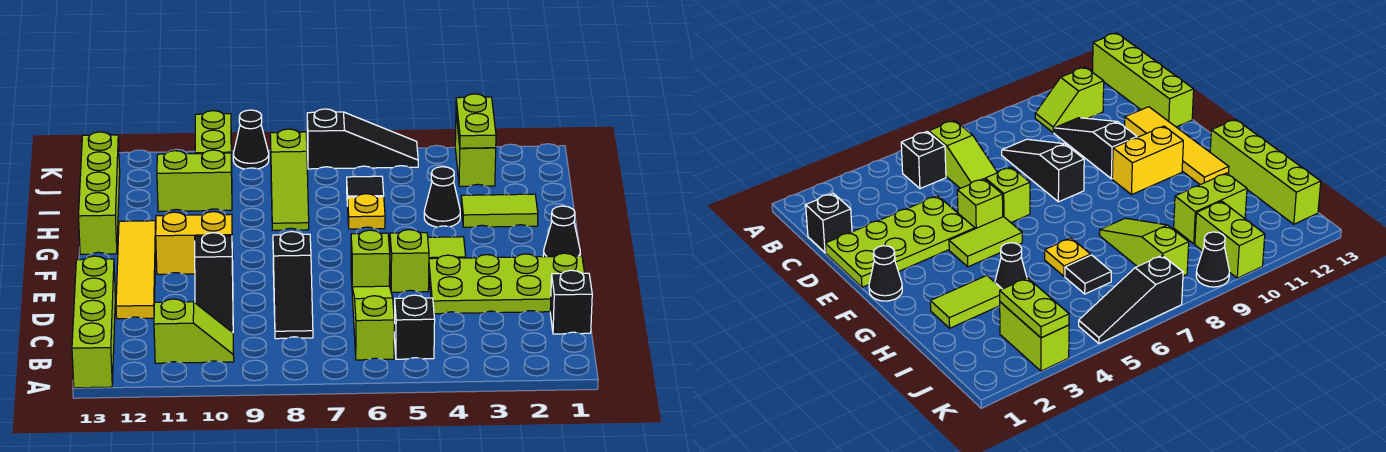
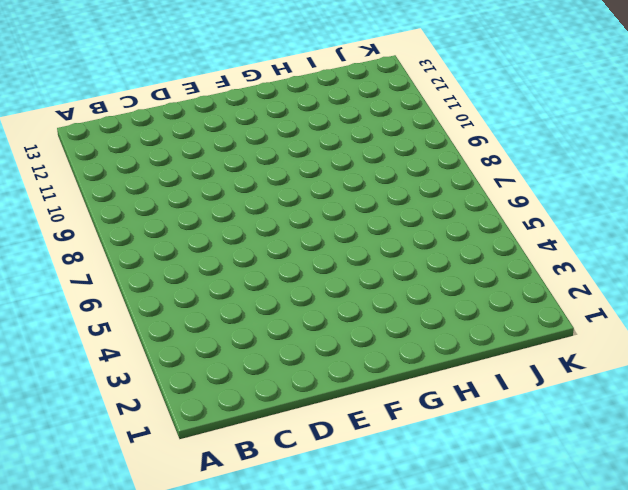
none -> lime 1x4 brick [72,256,115,388]
none -> black 1x1 brick [394,295,435,359]
none -> lime 1x3 slope [352,286,394,360]

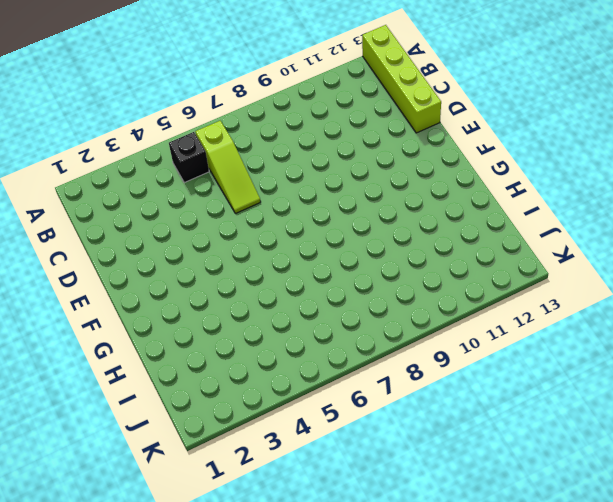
none -> lime 1x2 slope [154,299,234,363]
none -> black 1x1 brick [550,270,592,334]
none -> black 1x3 slope [273,231,313,339]

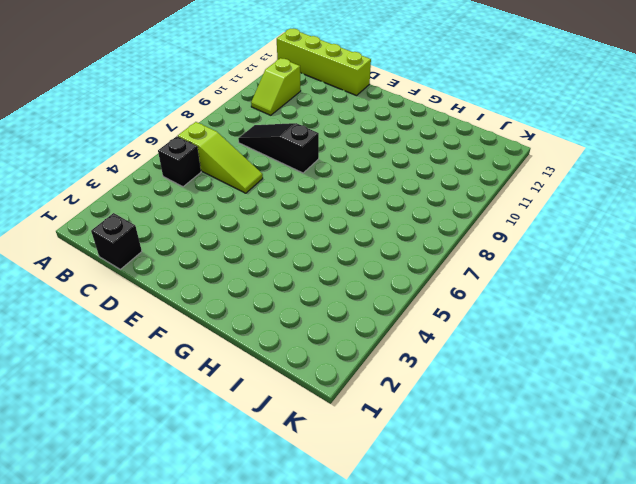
none -> black 1x3 slope [195,233,233,333]
none -> lime 2x4 plate [429,253,584,314]
none -> yellow 1x4 tile [116,221,156,319]

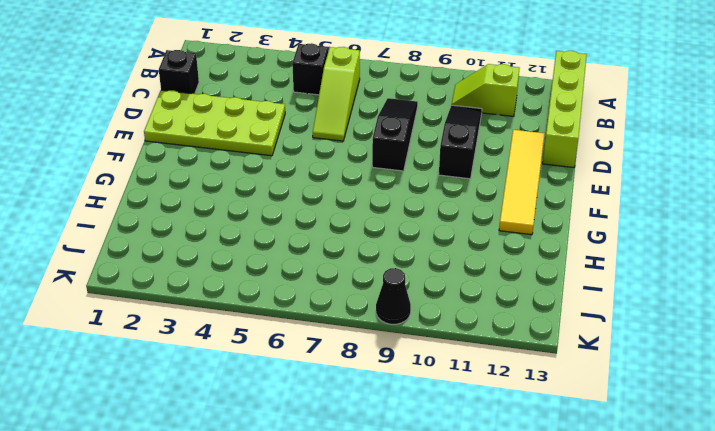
none -> lime 1x1 brick [390,230,429,292]
none -> lime 1x1 brick [351,230,390,287]
none -> black 1x1 cone [543,206,580,257]

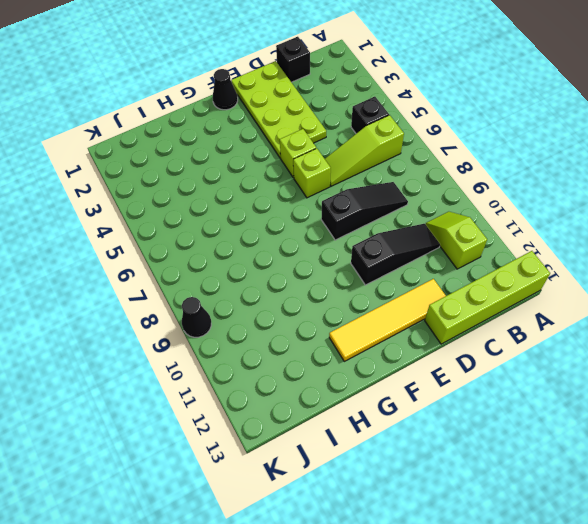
none -> lime 1x2 tile [389,237,466,259]
none -> yellow 1x2 brick [156,212,233,274]
none -> lime 1x4 brick [79,132,120,254]

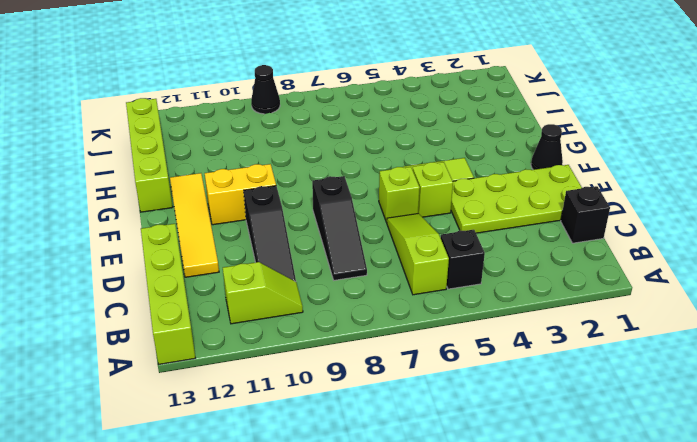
none -> lime 1x2 tile [461,194,538,227]
none -> black 1x1 cone [424,167,460,227]
none -> yellow 1x1 plate [348,194,385,229]

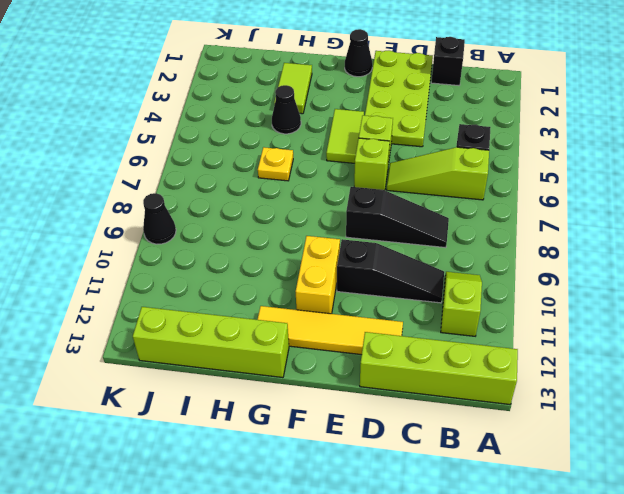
none -> lime 1x3 slope [270,129,309,230]
none -> black 1x1 tile [347,176,384,206]
none -> lime 1x2 brick [157,150,232,212]

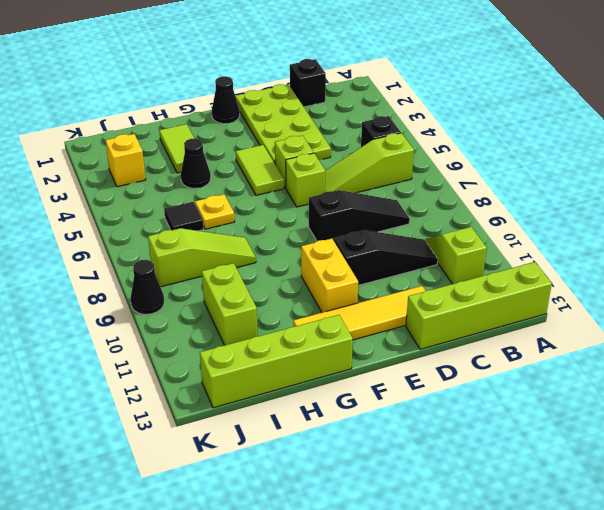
yellow 1x1 brick [106,134,146,187] -> lime 1x2 brick [455,115,496,187]
none -> lime 1x2 brick [195,111,232,166]
none -> black 1x3 slope [307,109,418,169]
none -> lime 1x2 plate [456,94,496,148]

